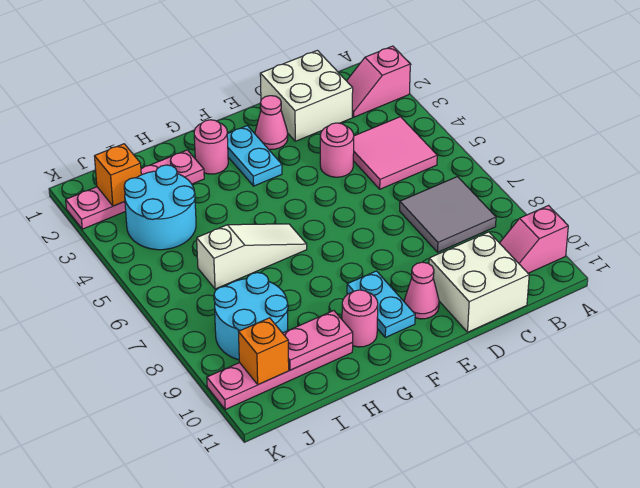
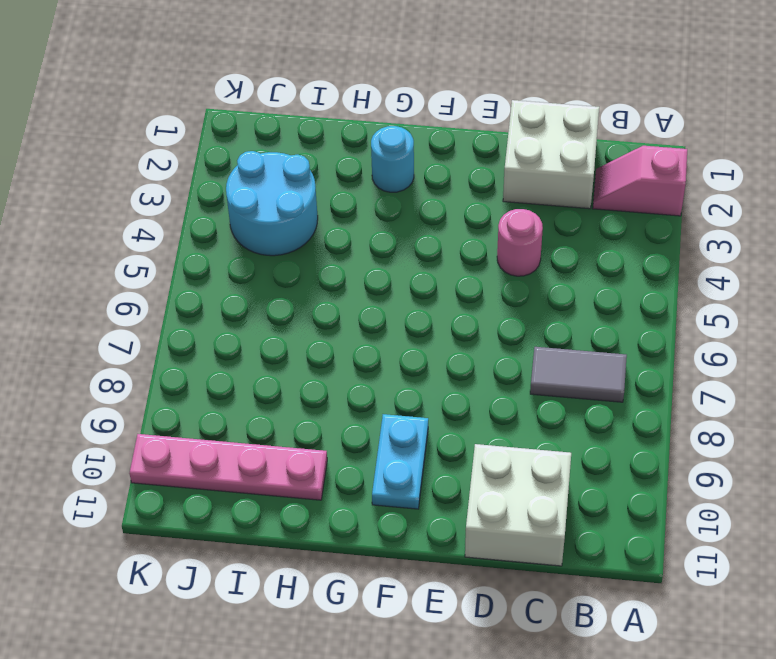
grey 1x2 tile [530,347,627,402] -> grey 2x2 tile [400,177,496,252]
cyan 1x1 round brick [371,126,414,192] -> pink 1x1 round brick [194,120,228,174]
none -> pink 1x2 slope [500,206,568,273]
none -> pink 2x2 tile [353,117,437,189]
none -> pink 1x1 cone [255,96,288,149]

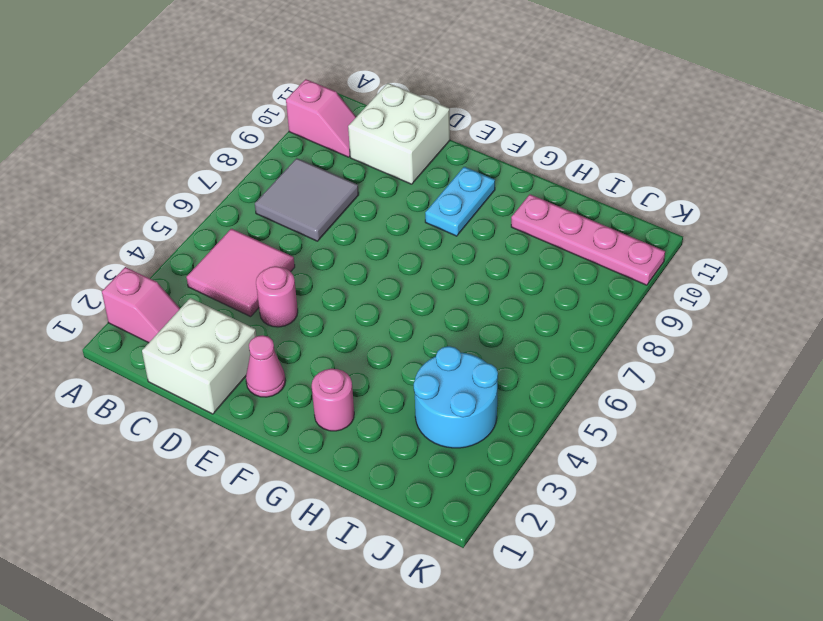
none -> pink 1x1 cone [404,262,439,319]
none -> cyan 1x2 plate [227,126,282,186]
none -> white 1x3 slope [197,224,307,289]

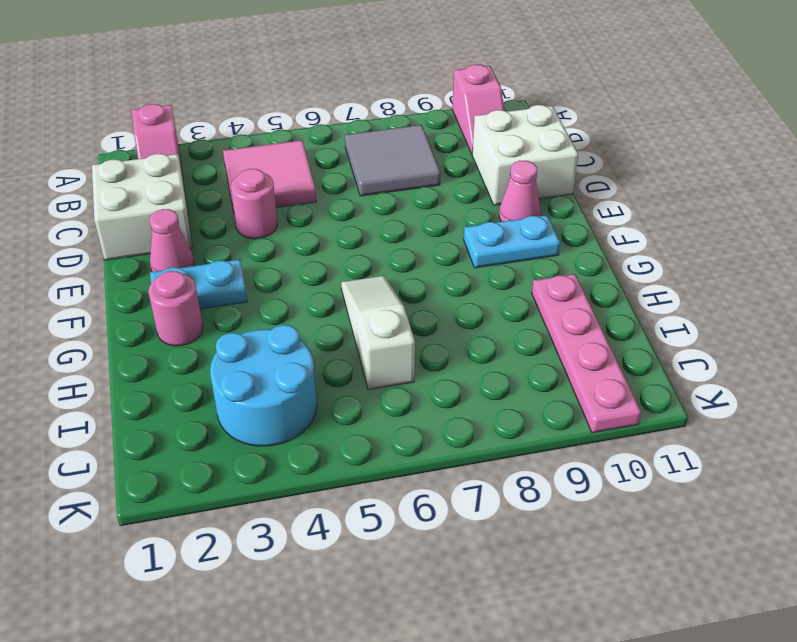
none -> pink 1x1 round brick [342,290,378,347]
none -> pink 1x4 plate [66,150,204,229]
none -> cyan 2x2 round brick [214,273,288,360]

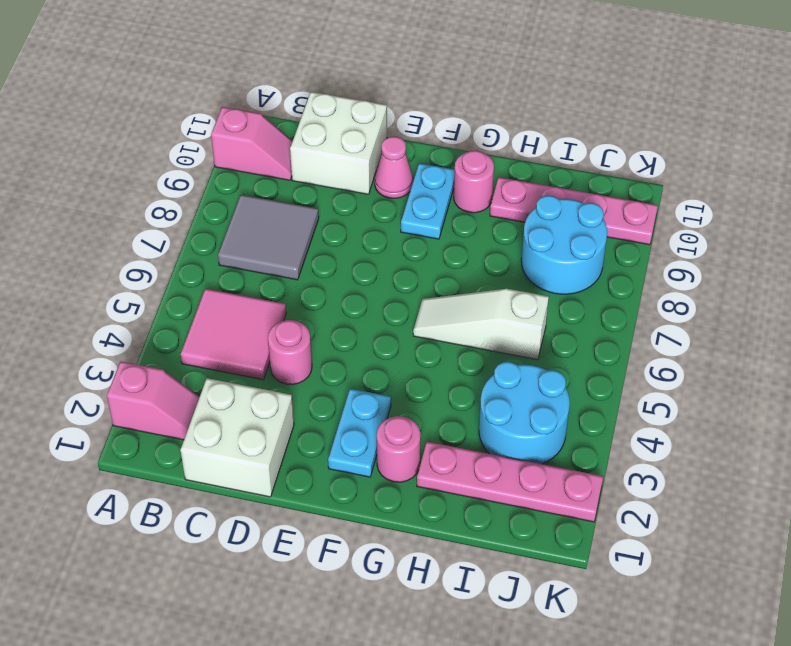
none -> pink 1x1 cone [255,96,288,149]
none -> pink 1x2 plate [283,311,353,370]
none -> orange 1x1 brick [94,144,141,206]

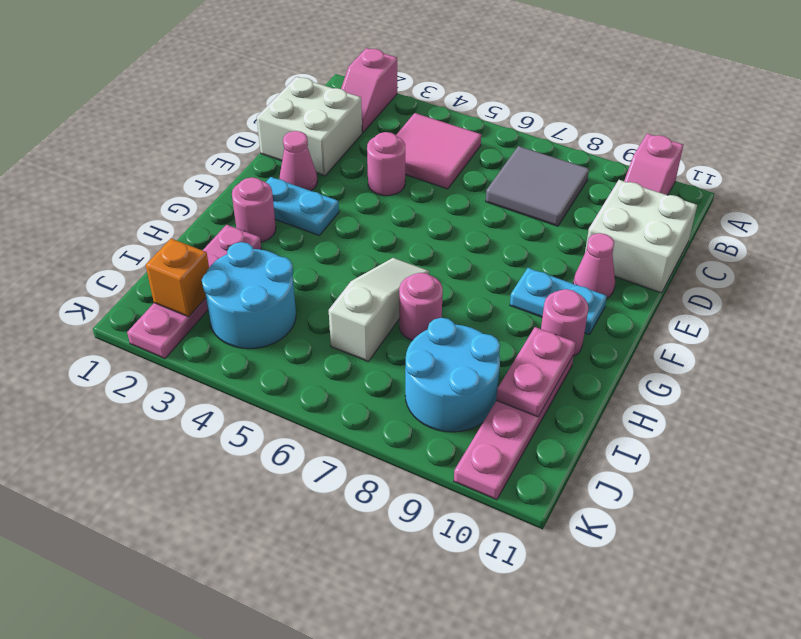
pink 1x1 round brick [399,273,443,340] -> none
none -> orange 1x1 brick [239,318,289,385]

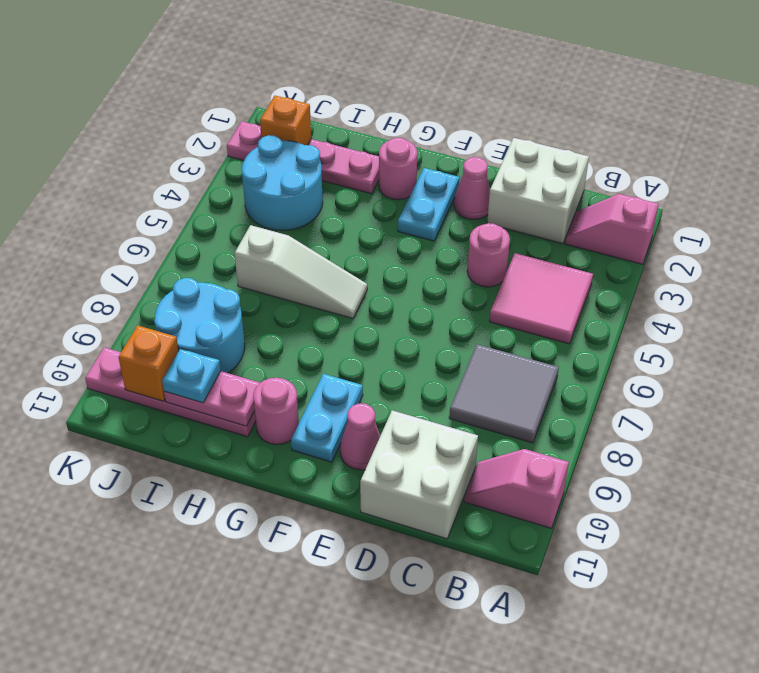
cyan 1x1 plate [162,349,221,403] -> none

